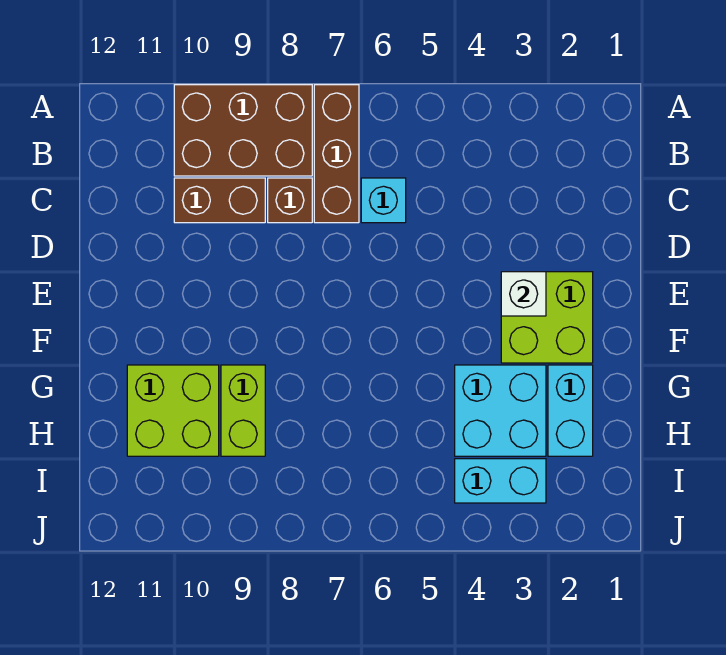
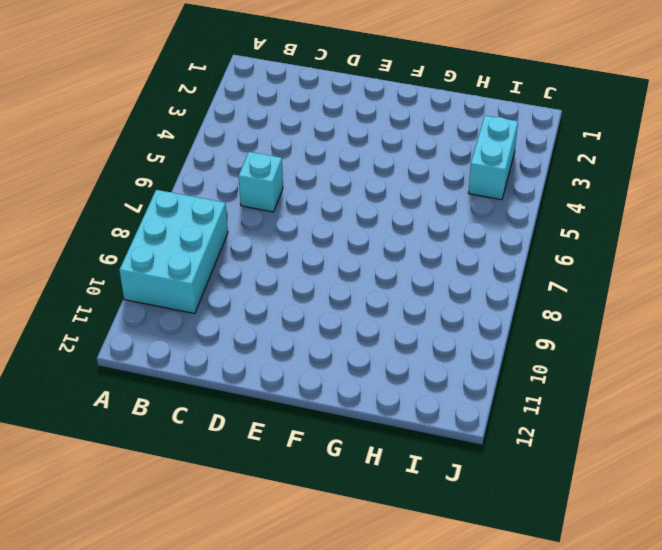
cyan 2x3 brick [119,190,228,314] -> brown 2x3 brick [174,85,312,176]
none -> brown 1x3 brick [314,85,359,223]
none -> brown 1x1 brick [268,178,312,223]
none -> brown 1x2 brick [174,178,265,223]

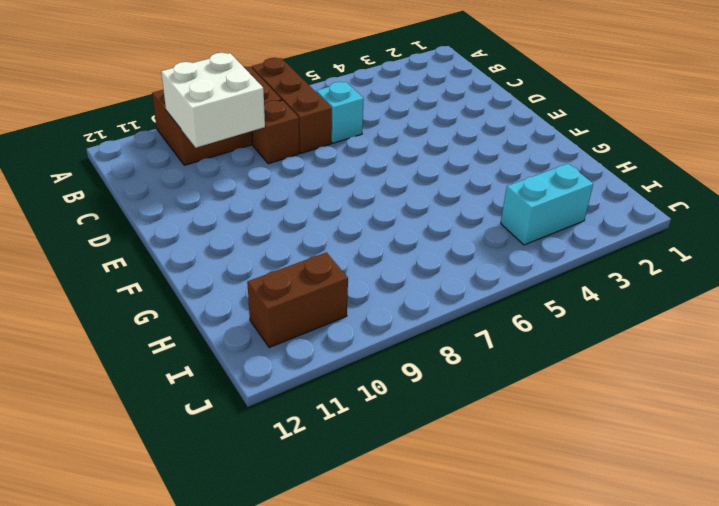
white 2x2 brick [161,53,265,148] -> none
brown 1x2 brick [247,252,348,348] -> brown 1x2 brick moved to [174,178,265,223]
none -> lime 2x2 brick [501,272,593,363]
none -> cyan 1x2 brick [548,365,593,456]
none -> cyan 2x2 brick [455,365,546,456]

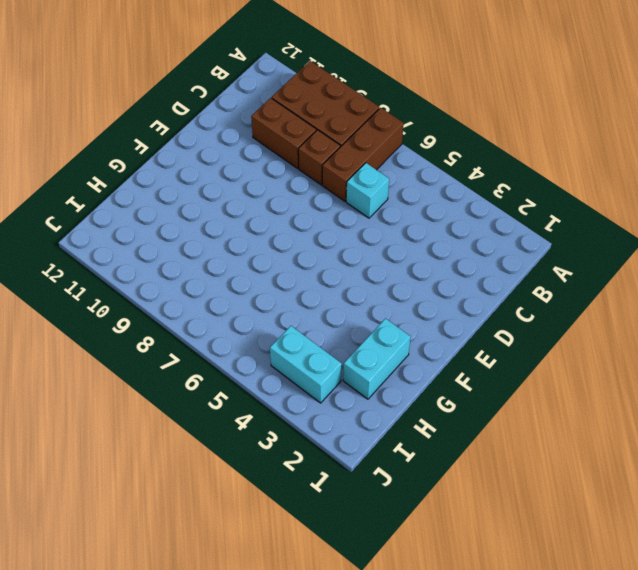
none -> lime 2x2 brick [501,272,593,363]
none -> cyan 2x2 brick [455,365,546,456]
none -> lime 1x2 brick [221,365,265,456]

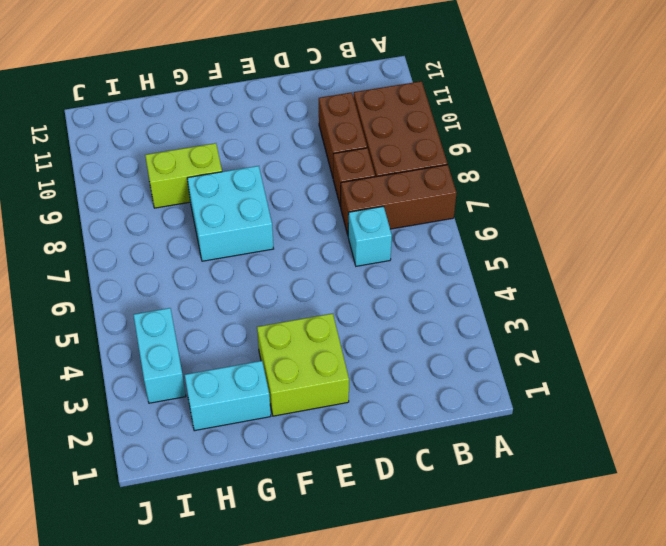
cyan 2x2 brick [187,166,274,261] -> cyan 2x2 brick moved to [455,365,546,456]
none -> lime 2x2 brick [127,365,219,456]
none -> white 1x1 brick [501,272,546,316]

